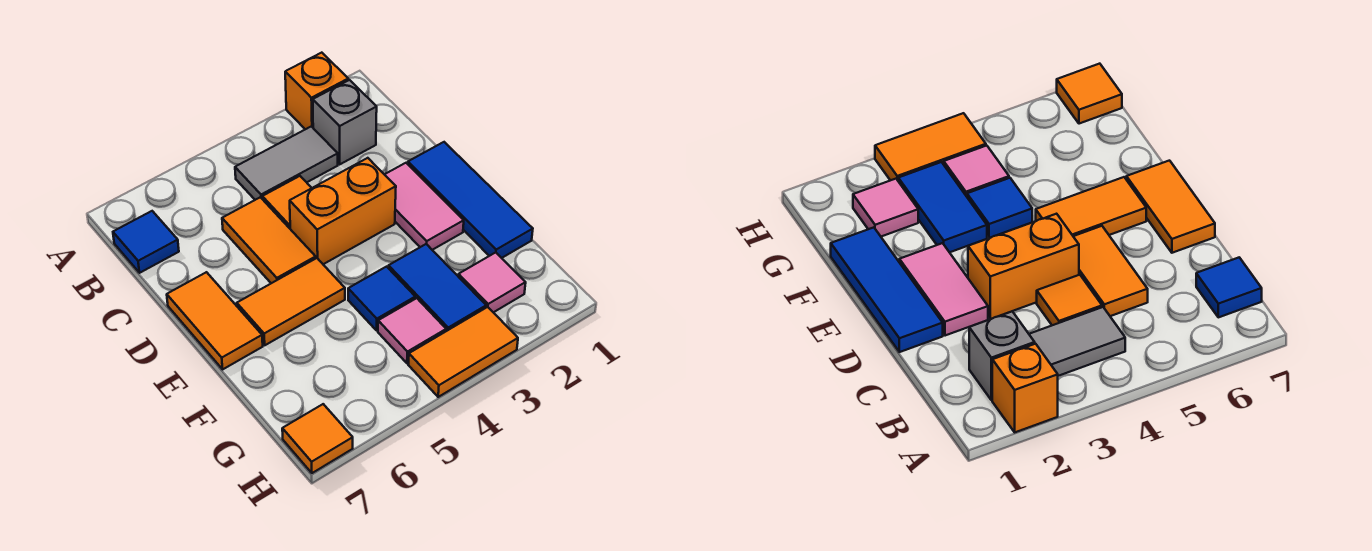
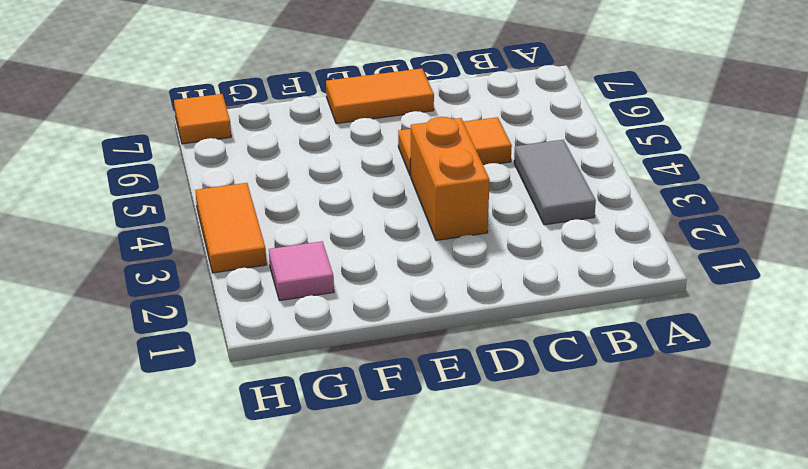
none -> orange 1x1 brick [285,53,348,129]
none -> grey 1x1 brick [313,80,377,164]
none -> blue 1x1 tile [113,211,179,273]

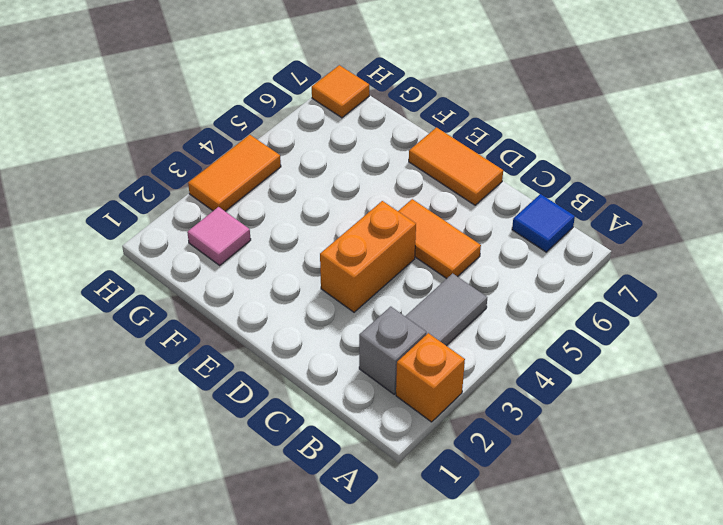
none -> orange 1x1 tile [262,176,311,228]
none -> blue 1x3 tile [408,142,533,258]
none -> pink 1x2 tile [384,163,464,250]

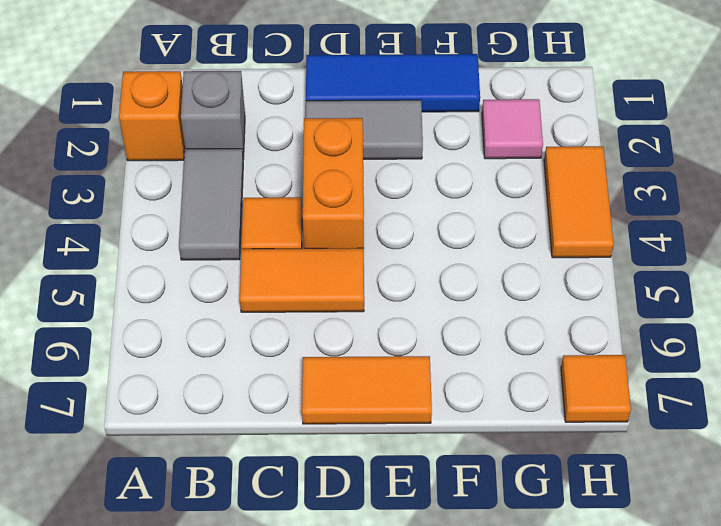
grey 1x2 tile [306,100,423,159] -> pink 1x2 tile [384,163,464,250]
none -> blue 1x1 tile [113,211,179,273]
none -> orange 1x2 tile [237,258,345,345]
none -> blue 1x2 tile [388,244,486,331]

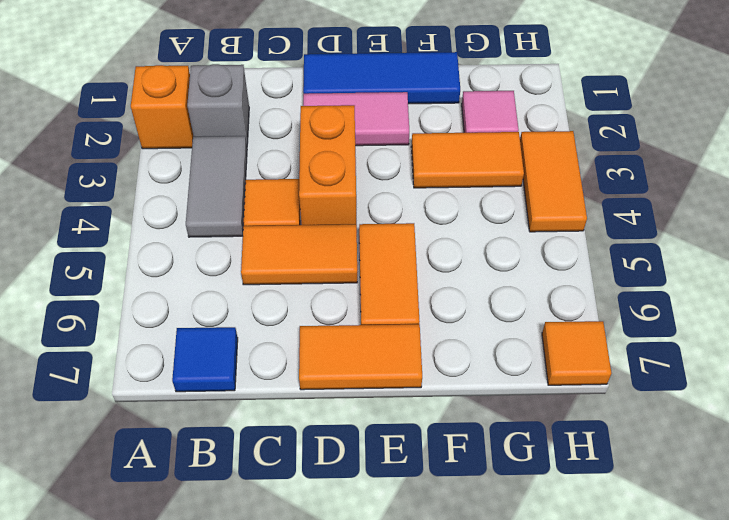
orange 1x2 tile [411,132,524,188] -> blue 1x2 tile [388,244,486,331]
none -> blue 1x1 tile [348,267,415,330]
none -> pink 1x1 tile [378,298,446,363]

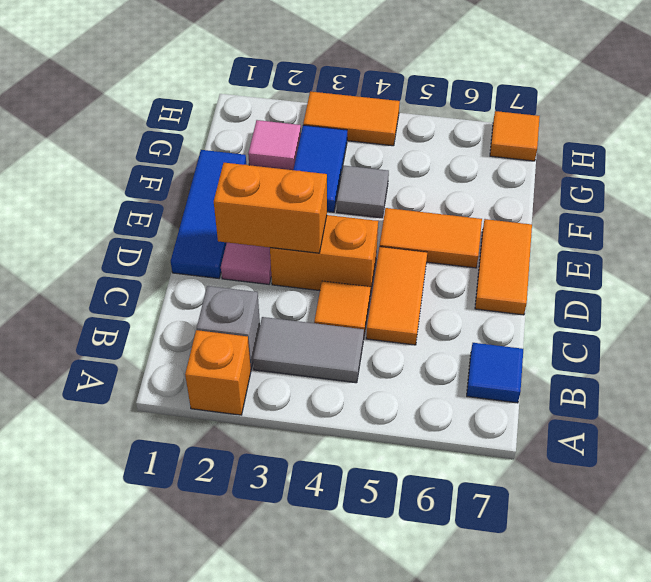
orange 1x2 brick [214,163,327,253] -> none
grey 1x1 tile [337,166,389,218] -> blue 1x1 tile [348,267,415,330]
none -> pink 1x1 tile [378,298,446,363]

